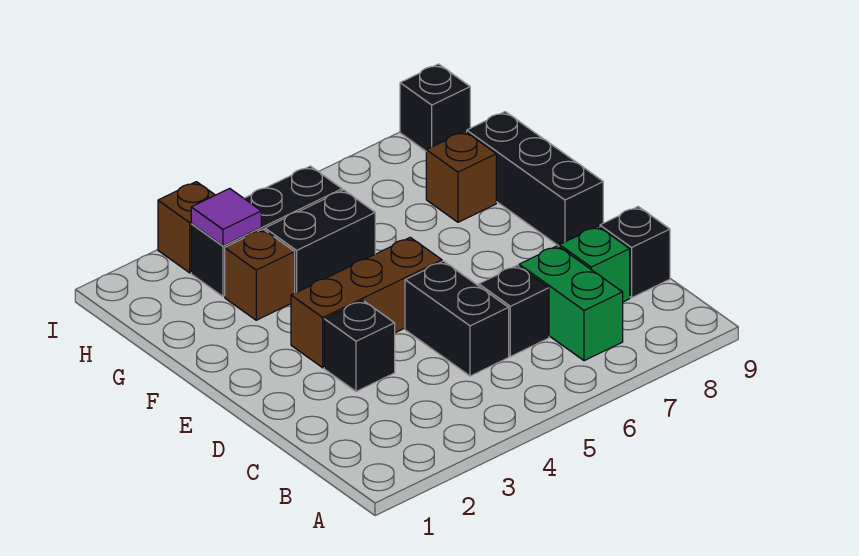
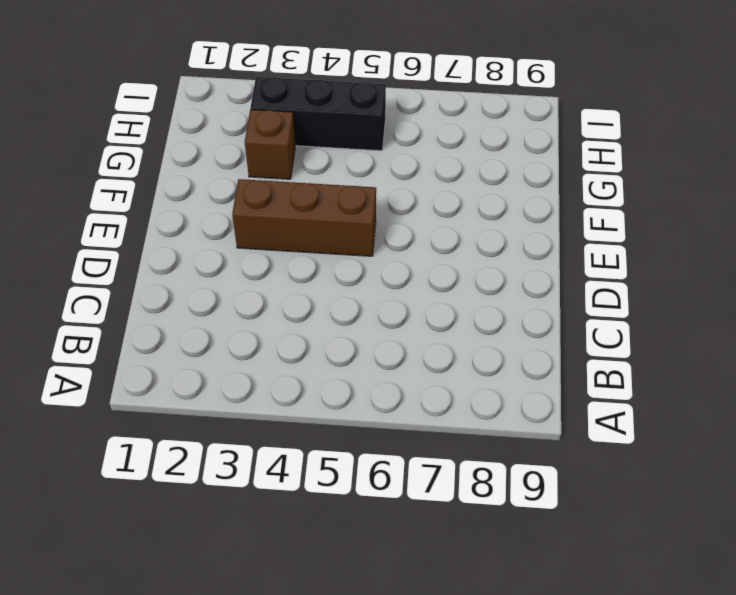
none -> green 1x2 brick [519,246,623,361]
none -> black 1x2 brick [405,261,509,376]
none -> black 1x1 brick [479,265,549,357]

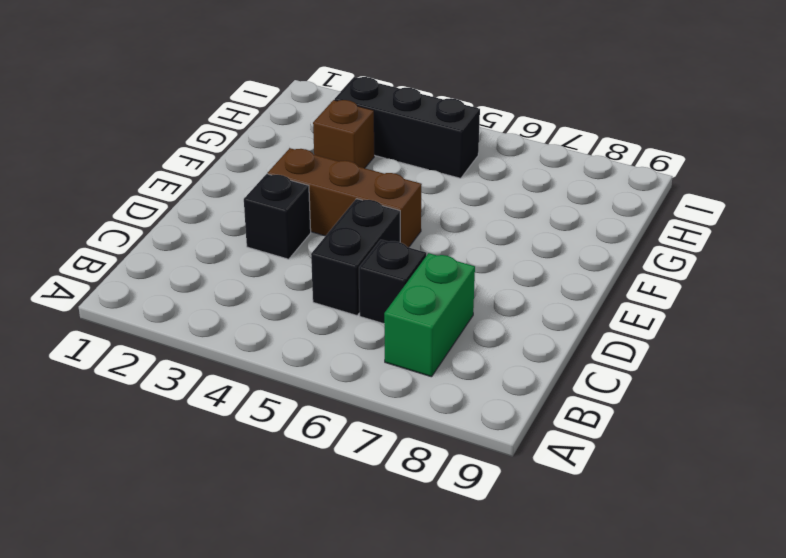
none -> green 1x1 brick [559,226,630,302]
none -> black 1x1 brick [600,207,670,298]
none -> black 1x3 brick [467,112,603,246]

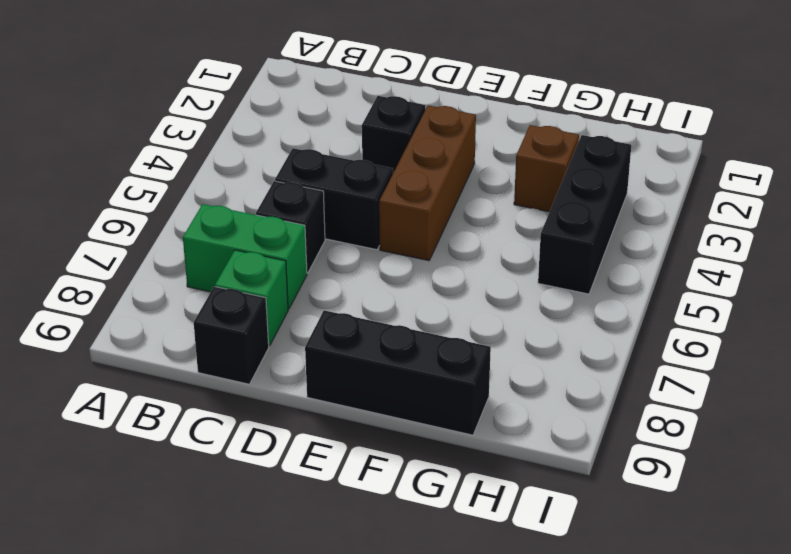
none -> black 1x2 brick [265,190,375,293]
none -> brown 1x1 brick [426,131,496,222]
none -> brown 1x1 brick [158,182,215,273]

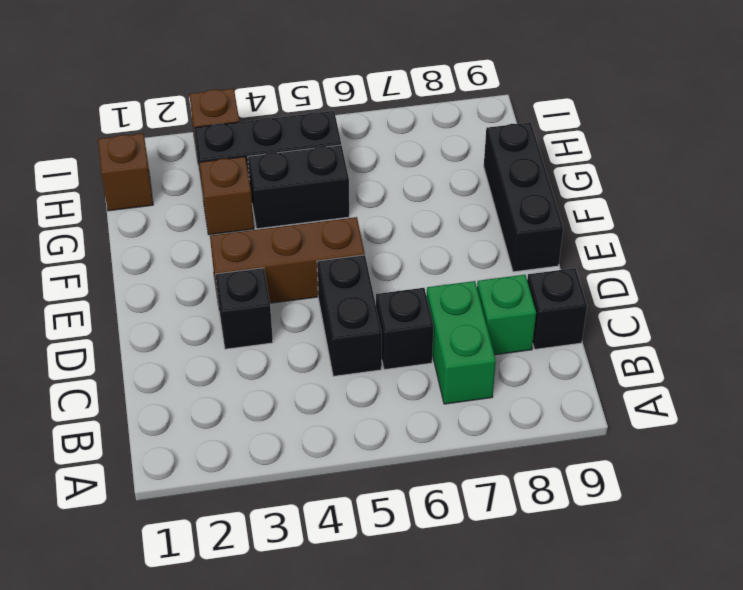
brown 1x1 brick [98,133,153,211] -> brown 1x1 brick moved to [426,131,496,222]
none -> black 1x1 brick [400,64,470,151]
none -> purple 1x1 tile [191,188,261,246]

